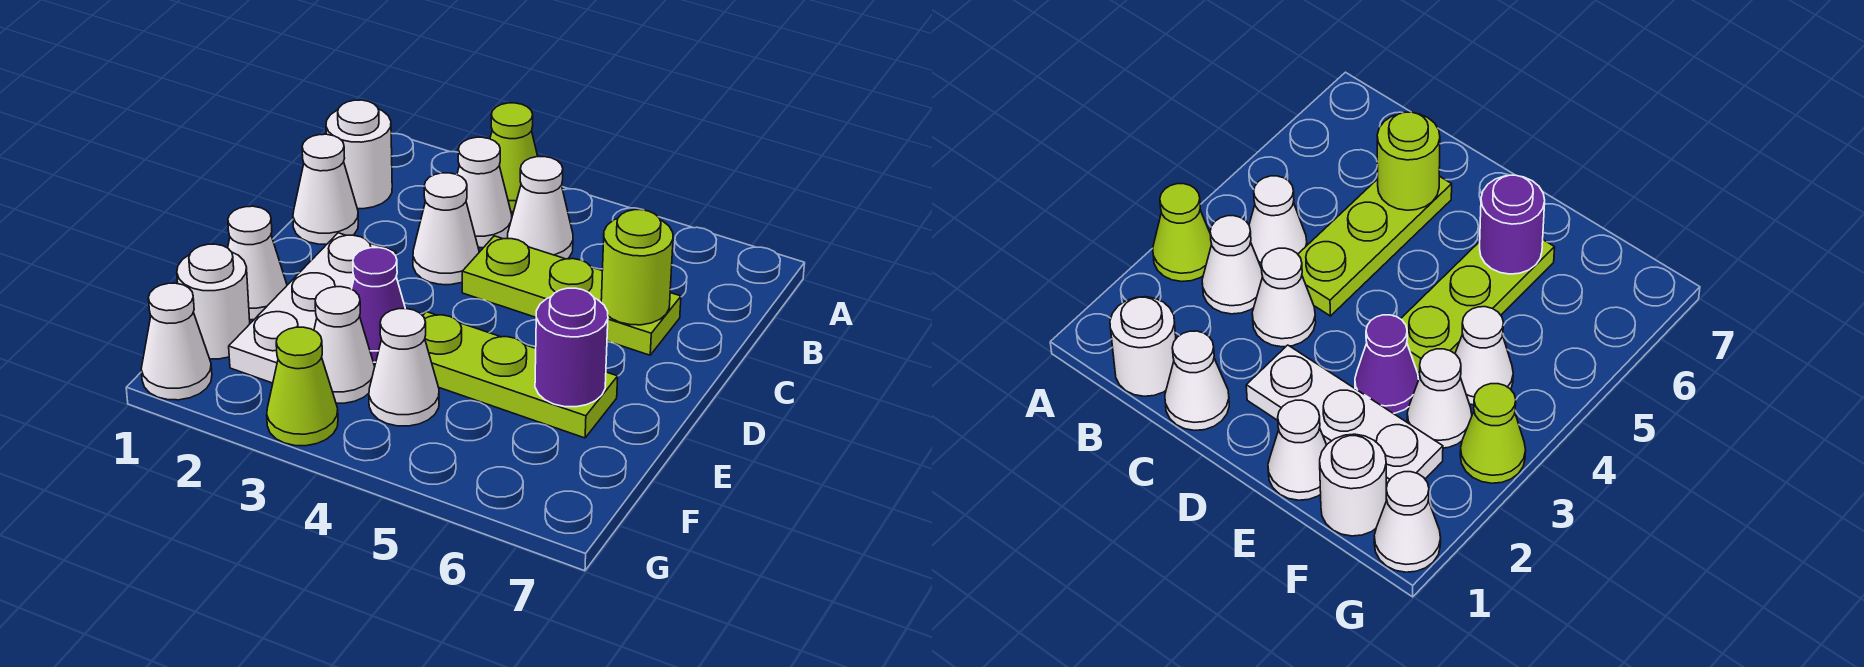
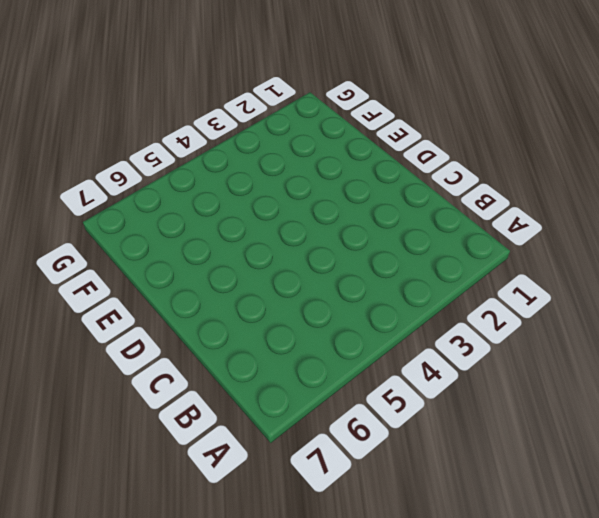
none -> lime 1x1 cone [490,103,538,212]
none -> white 1x1 round brick [326,100,392,209]
none -> white 1x1 cone [457,137,512,248]

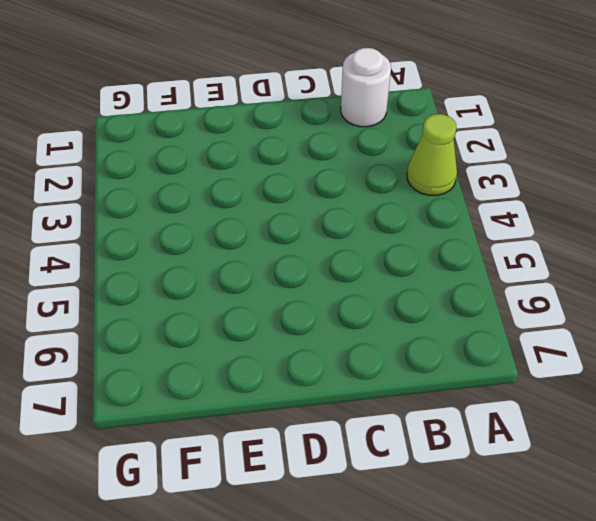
none -> white 1x1 cone [457,137,512,248]
none -> white 1x1 cone [508,157,573,259]
none -> white 1x1 cone [293,134,358,244]

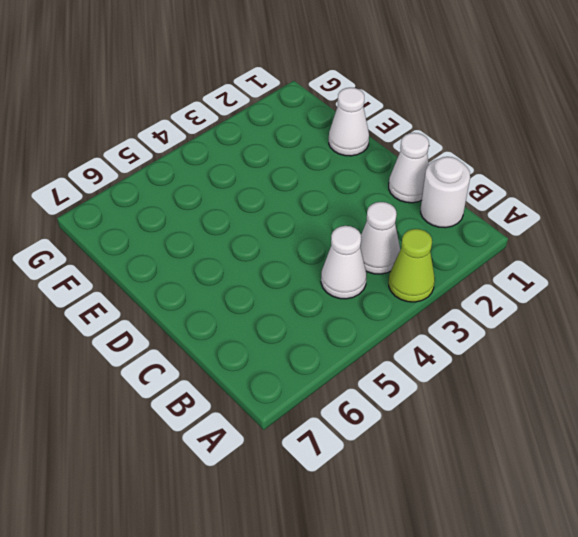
none -> white 1x1 cone [413,173,479,285]
none -> lime 1x3 plate [462,236,681,355]
none -> white 1x3 plate [229,233,396,383]

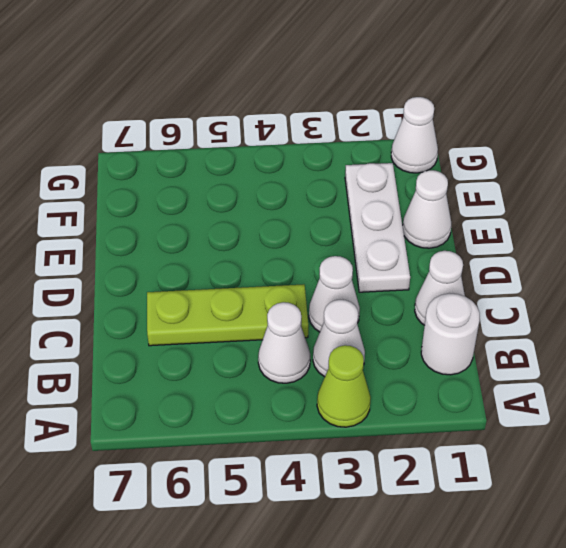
none -> purple 1x1 cone [352,248,405,362]
none -> lime 1x3 plate [423,312,618,438]
none -> white 1x1 round brick [177,244,250,359]

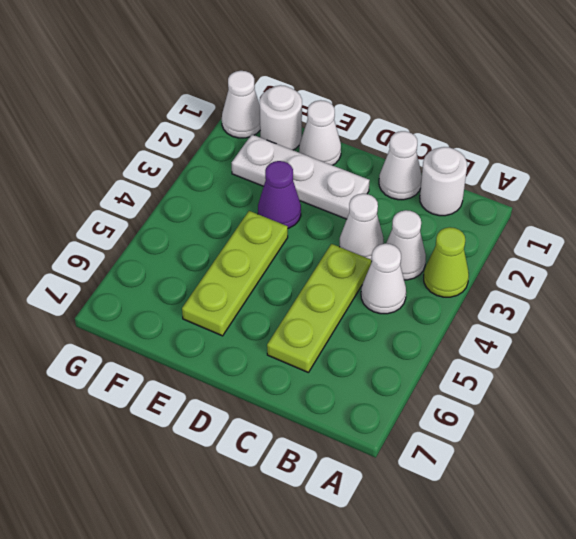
none -> white 1x1 cone [314,287,375,403]
none -> white 1x1 cone [369,309,439,426]
none -> lime 1x1 cone [267,327,338,446]

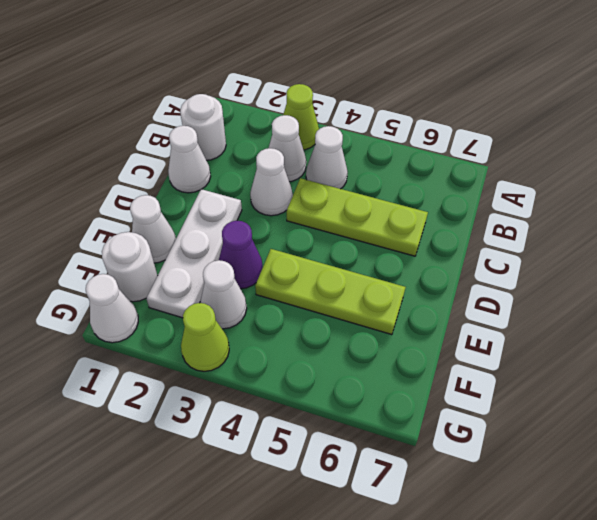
none -> white 1x1 cone [369,309,439,426]
none -> lime 1x1 round brick [601,210,673,325]
none -> purple 1x1 round brick [535,288,608,407]

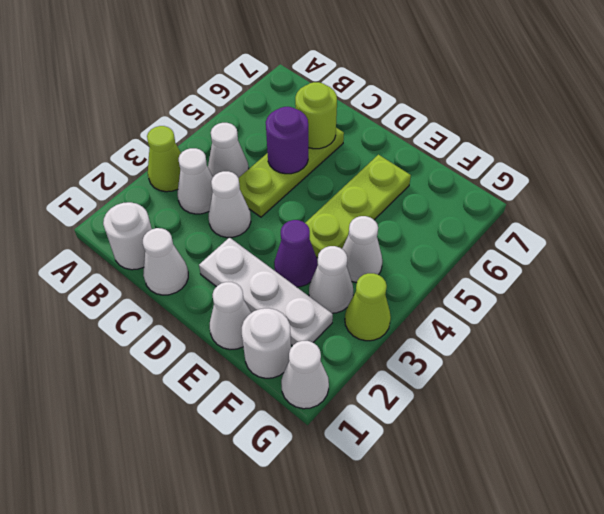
purple 1x1 round brick [266,107,308,174] -> purple 1x1 round brick moved to [535,288,608,407]

